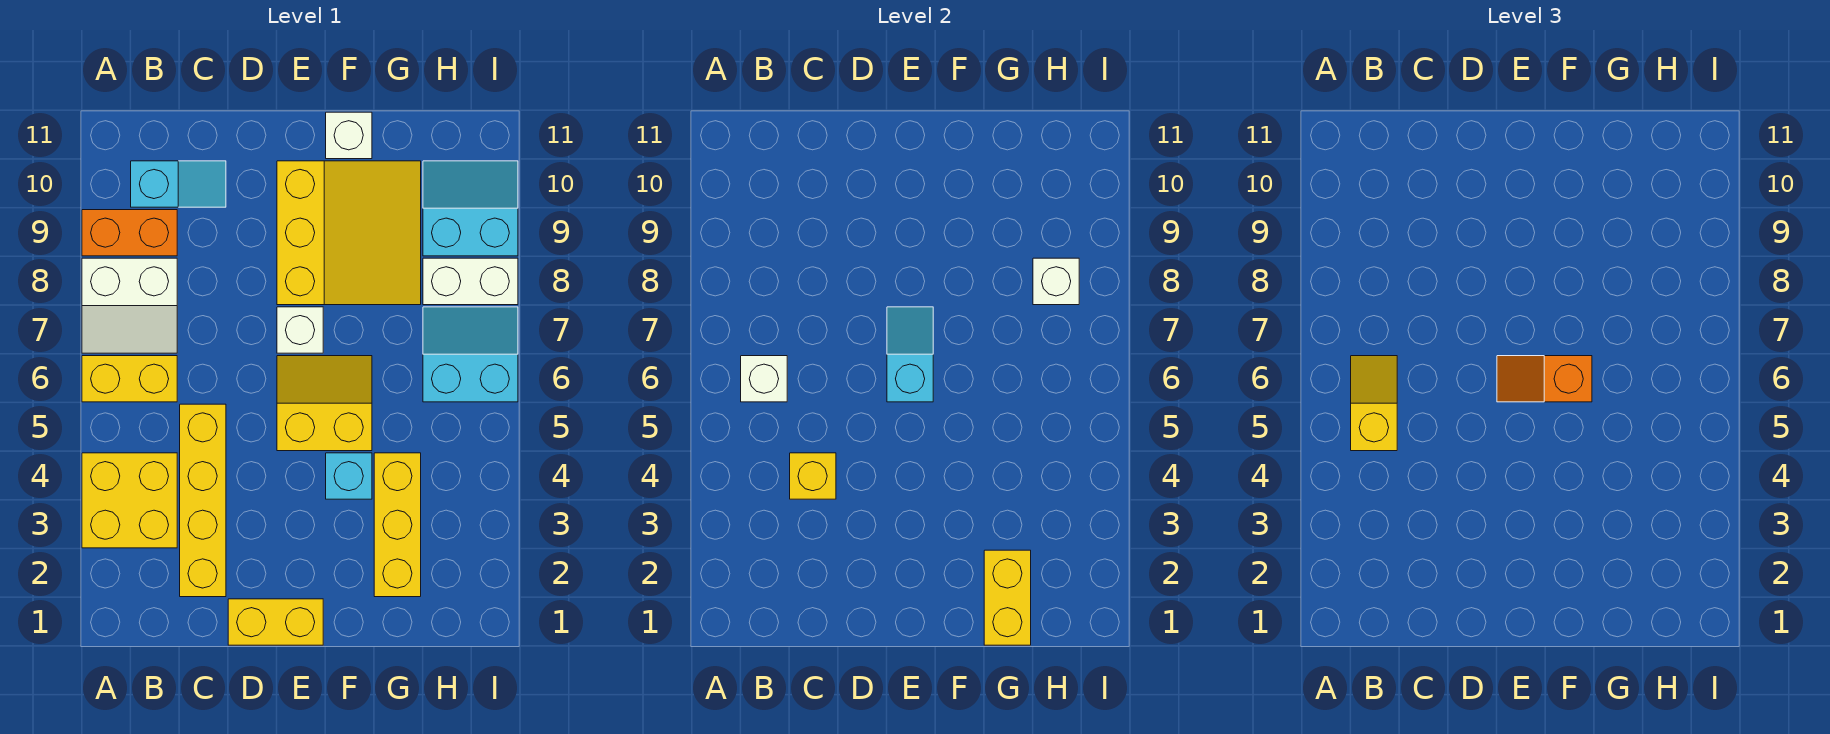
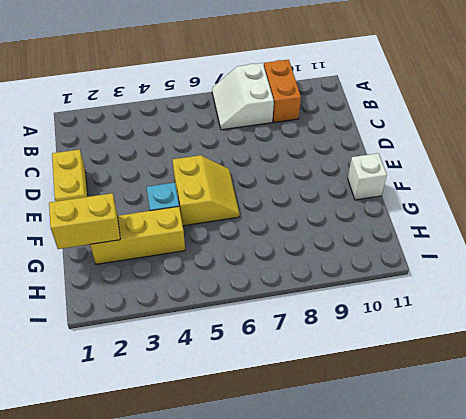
none -> yellow 2x2 brick [82,453,177,548]
none -> yellow 1x2 brick [82,356,177,402]
none -> cyan 1x2 slope [131,161,226,207]

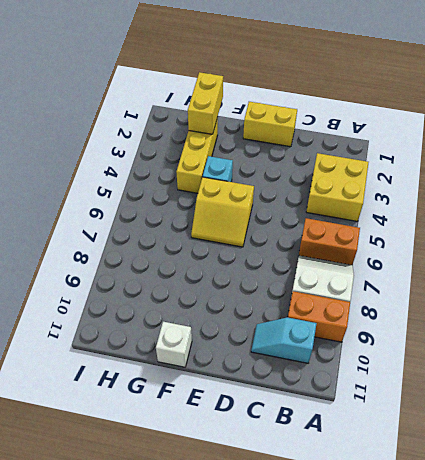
orange 1x2 brick [299,218,360,265] -> yellow 1x2 brick [82,356,177,402]
none -> yellow 1x4 brick [180,404,226,597]
none -> white 1x1 brick [277,307,323,353]
none -> yellow 3x3 slope [277,161,421,305]

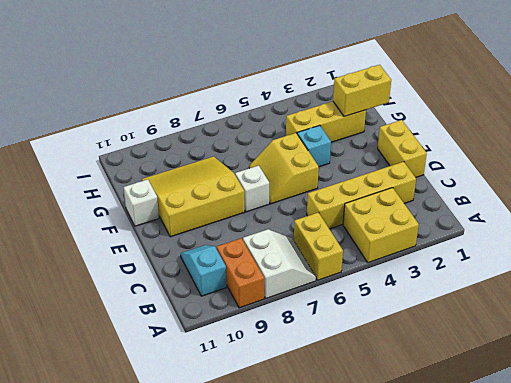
none -> cyan 2x2 slope [423,307,518,402]
none -> white 1x2 brick [423,258,518,305]
none -> cyan 2x2 slope [423,161,518,256]

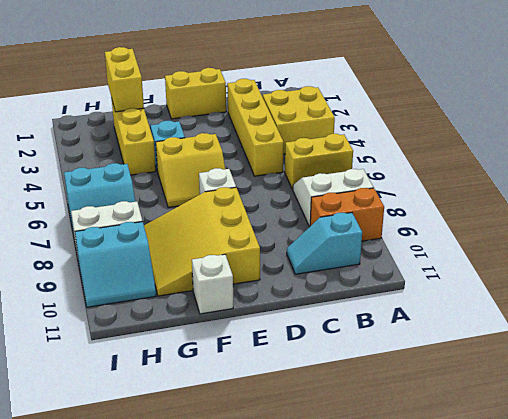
none -> white 1x1 brick [741,356,787,402]
none -> yellow 1x1 brick [790,453,836,499]
none -> cyan 1x2 slope [887,307,933,402]

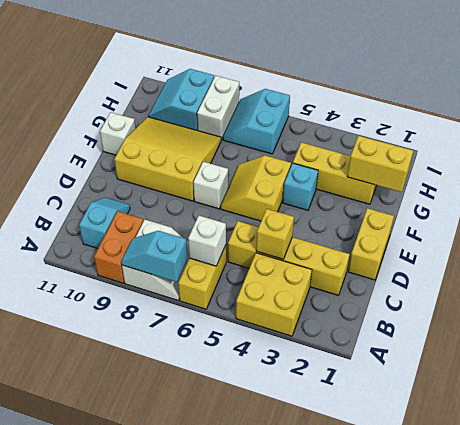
cyan 1x2 slope [121,231,187,282] -> cyan 1x2 slope moved to [887,307,933,402]
none -> white 1x1 brick [1033,258,1079,305]
none -> yellow 1x2 slope [1351,356,1397,451]
none -> orange 1x2 slope [1497,356,1592,402]

